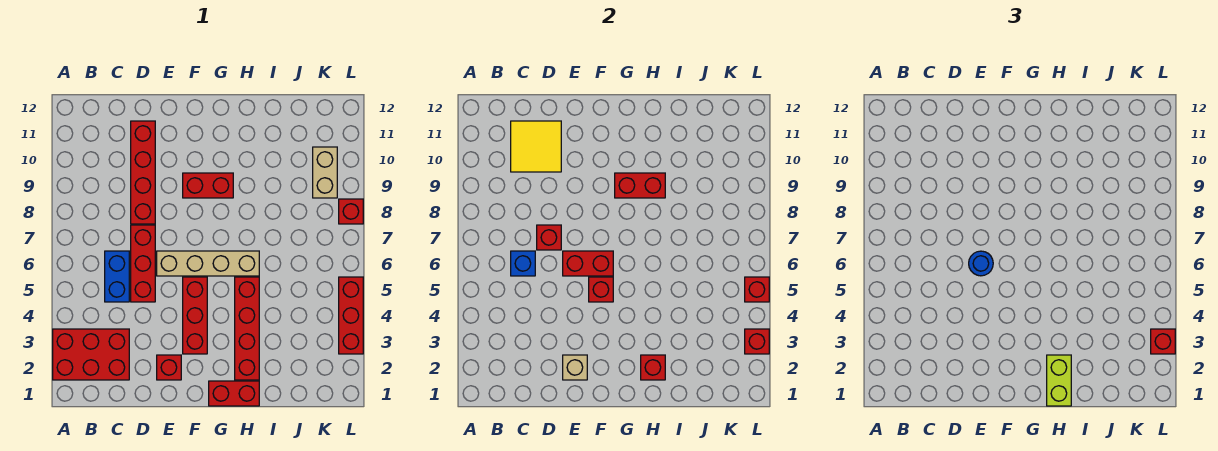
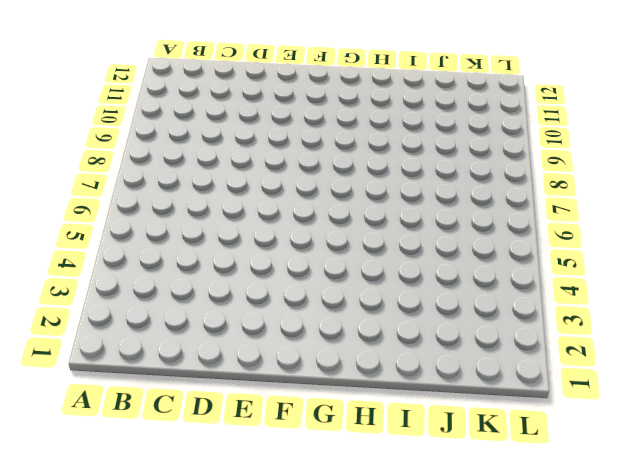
none -> red 2x3 brick [53,329,129,380]
none -> blue 1x2 brick [105,251,129,302]
none -> red 1x3 brick [131,225,155,302]

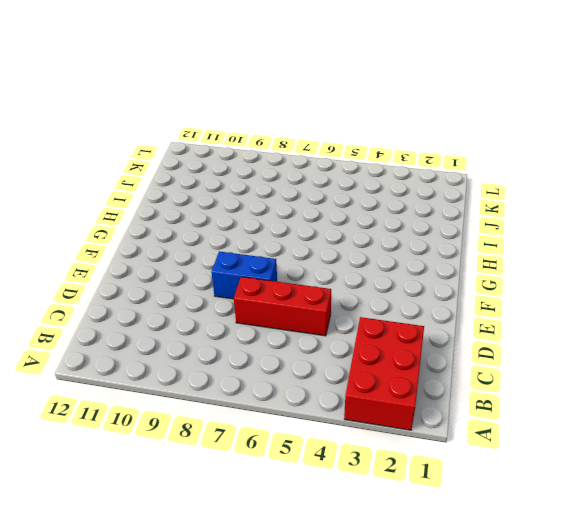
blue 1x2 brick [211,252,277,299] -> blue 1x2 brick moved to [105,251,129,302]
none -> red 1x4 brick [131,121,155,224]
none -> red 1x1 brick [157,355,181,380]
none -> tan 1x4 brick [157,251,259,276]

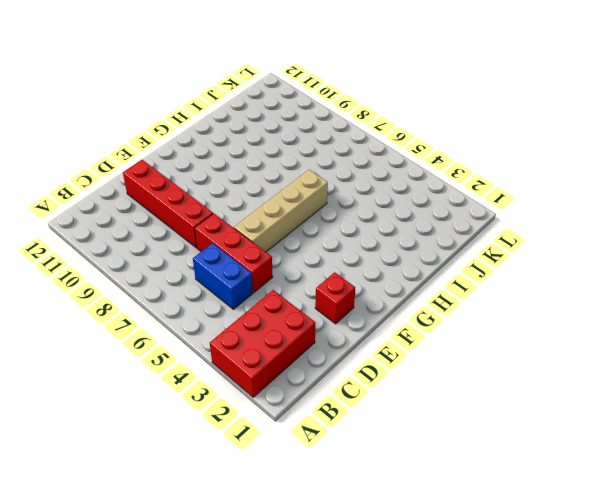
none -> red 1x3 brick [183,277,207,354]
none -> red 1x2 brick [183,173,233,198]
none -> red 1x2 brick [209,381,259,406]

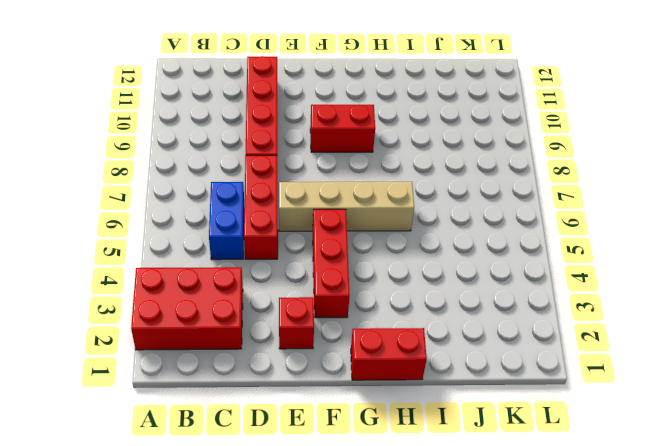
none -> red 1x4 brick [235,277,259,380]
none -> tan 1x2 brick [313,147,337,198]
none -> red 1x3 brick [339,277,363,354]

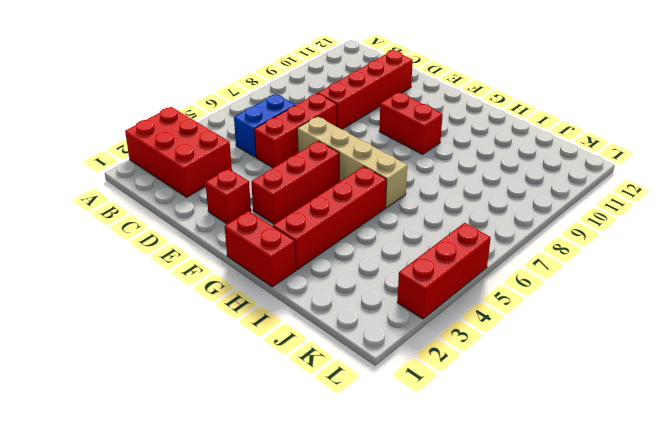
none -> tan 1x2 brick [313,147,337,198]
none -> red 1x1 brick [339,199,363,224]
none -> blue 1x1 brick [511,251,535,276]

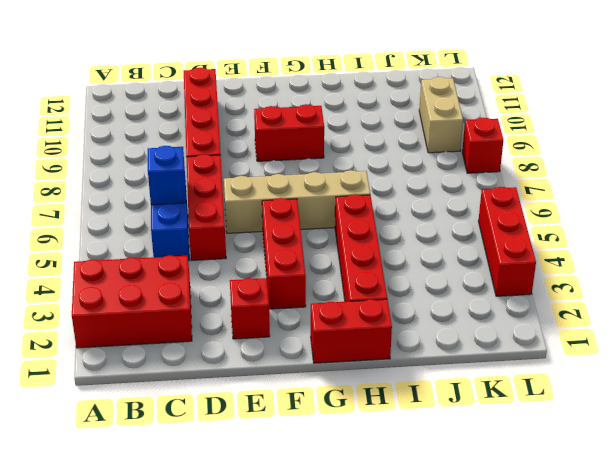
none -> yellow 2x2 tile [511,121,561,172]
none -> red 1x1 brick [537,225,561,250]
none -> tan 1x1 brick [563,355,587,380]

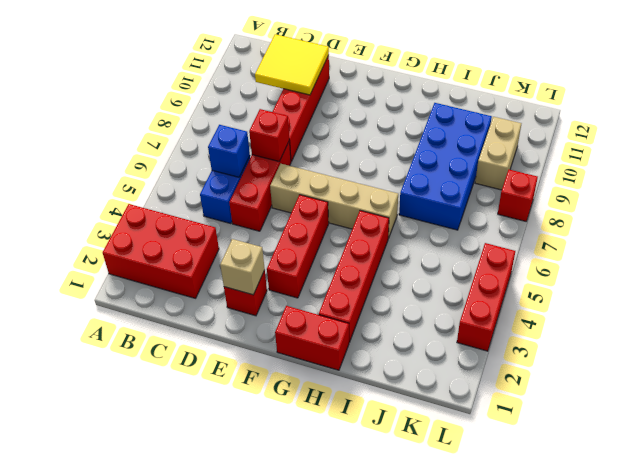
blue 2x4 brick [399,103,492,230] -> none
none -> red 1x2 brick [183,173,233,198]
none -> red 1x2 brick [563,251,613,276]
none -> red 1x1 brick [589,277,613,302]

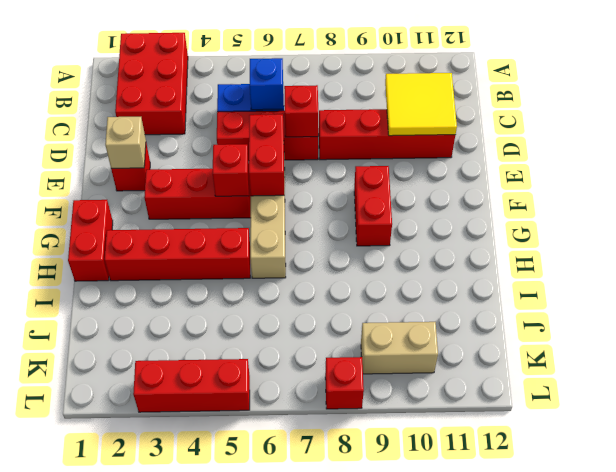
none -> red 1x2 brick [615,173,665,198]
none -> red 1x1 brick [641,355,665,380]
none -> red 1x1 brick [745,329,769,354]

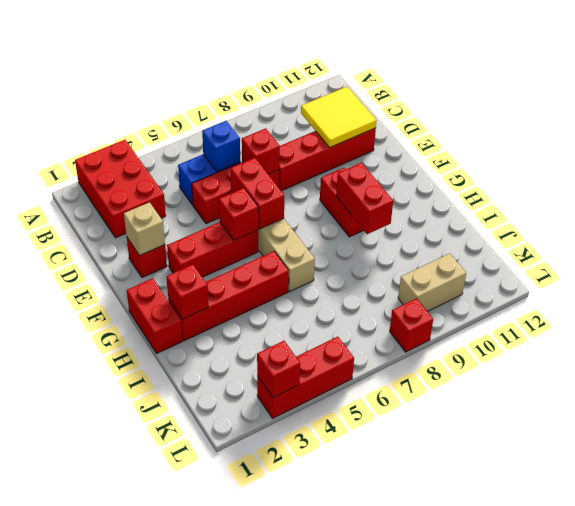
none -> red 1x1 brick [745,277,769,302]
none -> blue 1x1 round brick [969,251,993,276]
none -> lime 1x2 brick [1047,355,1071,406]

